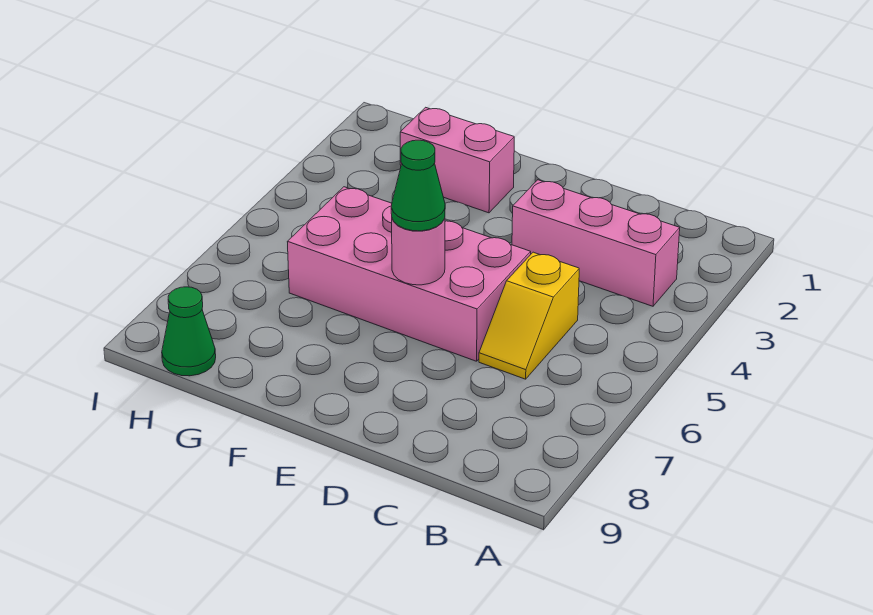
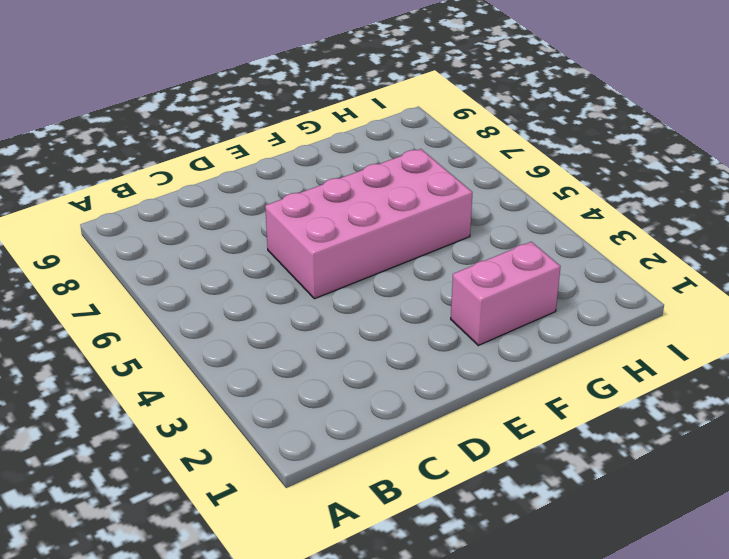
none -> pink 1x3 brick [512,180,680,306]
none -> yellow 1x2 slope [479,252,579,379]

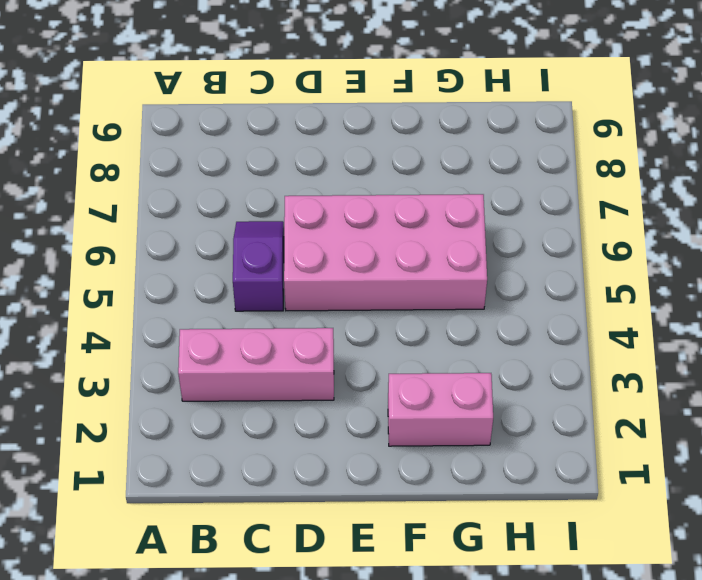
purple 1x2 slope [233,221,284,311] -> yellow 1x2 slope [479,252,579,379]
none -> green 1x1 cone [162,287,216,376]
none -> pink 1x1 round brick [392,219,445,285]

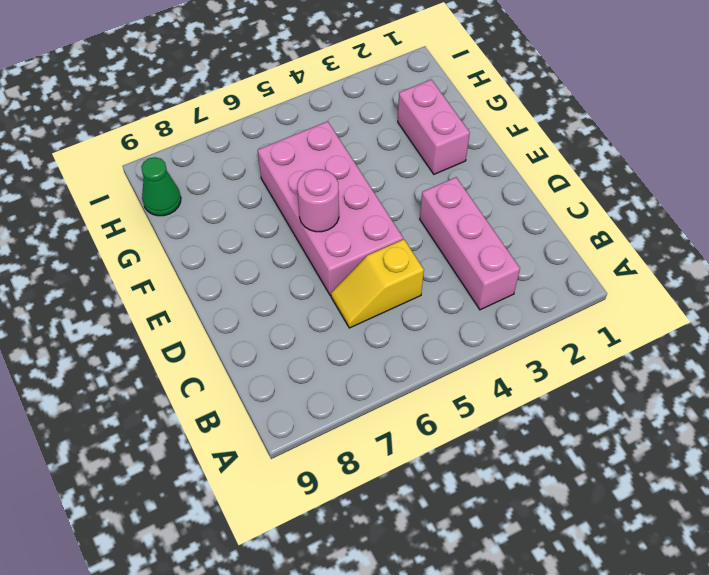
none -> green 1x1 cone [391,140,445,231]

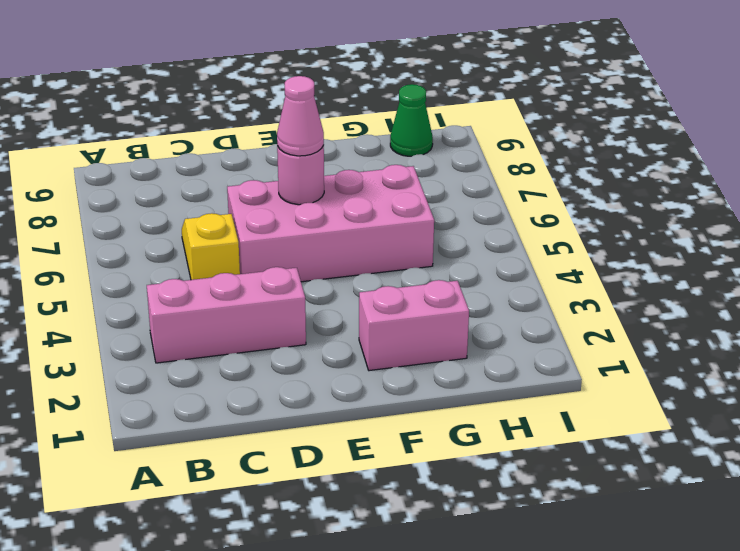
pink 1x1 cone [277,76,324,156] -> green 1x1 cone [391,140,445,231]

